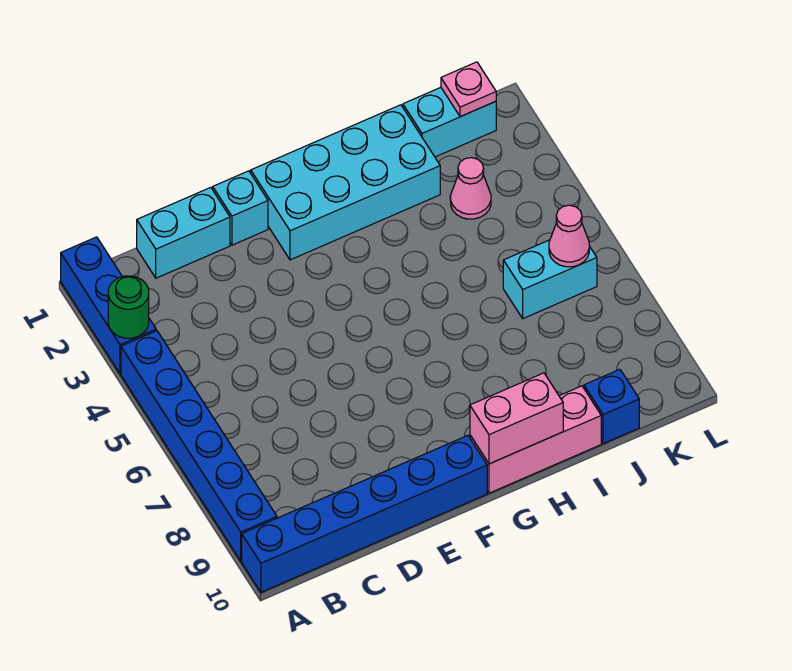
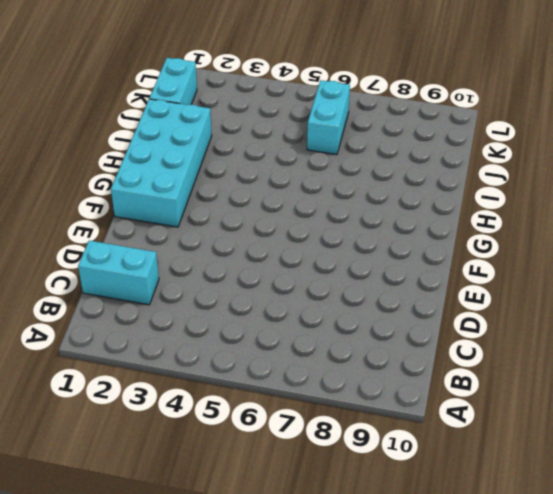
cyan 1x2 brick [78,241,159,305] -> cyan 1x2 brick turned to [137,187,230,278]
none -> blue 1x3 brick [61,237,156,374]
none -> blue 1x6 brick [121,331,277,561]
none -> blue 1x6 brick [242,436,487,592]

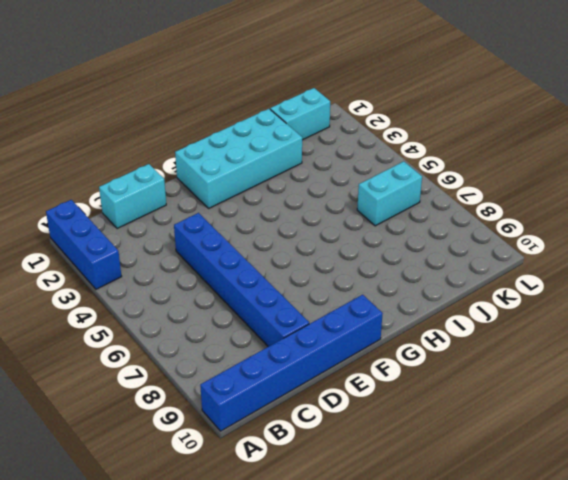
blue 1x6 brick [174,213,309,347] -> blue 1x6 brick moved to [121,331,277,561]
none -> cyan 1x1 brick [213,171,268,245]
none -> pink 1x3 brick [470,386,601,493]
none -> pink 1x1 cone [450,158,491,219]

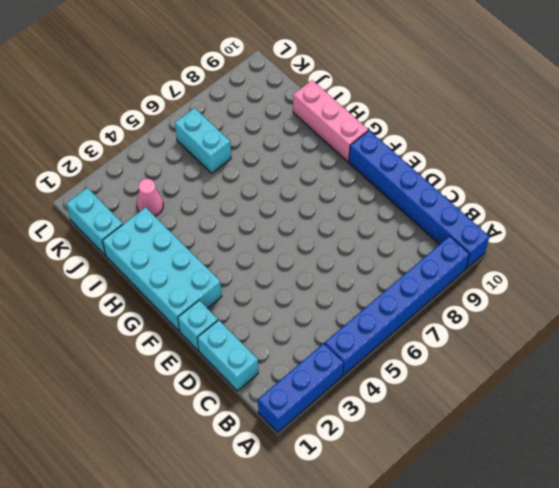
none -> blue 1x1 brick [584,369,639,444]
none -> green 1x1 round brick [108,276,149,338]
none -> pink 1x2 brick [470,373,563,464]

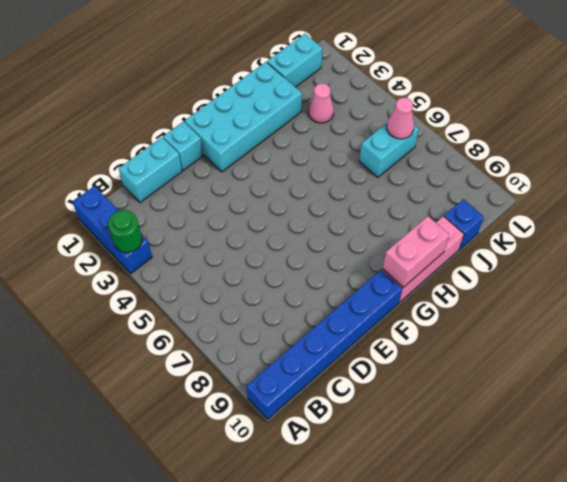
none -> blue 1x6 brick [121,331,277,561]
none -> pink 1x1 plate [441,62,496,117]

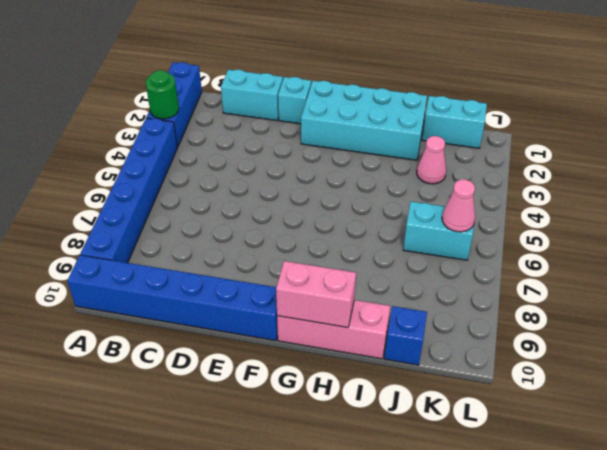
none -> pink 1x1 plate [441,62,496,117]

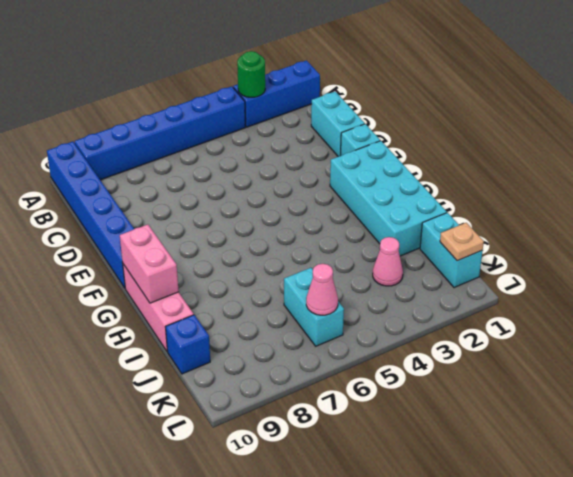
tan 1x1 plate [440,223,484,261] -> pink 1x1 plate [441,62,496,117]

